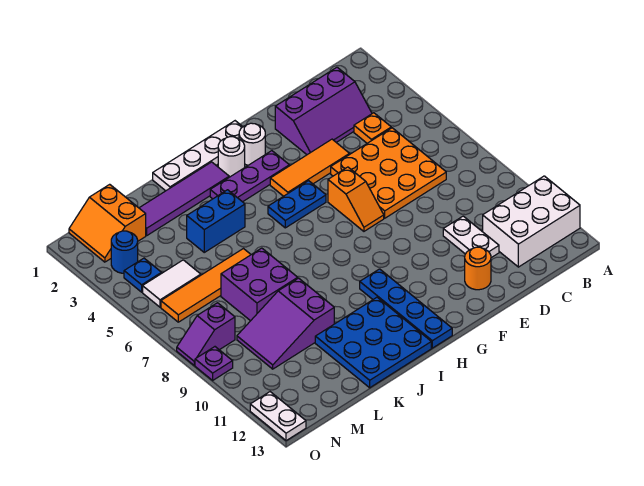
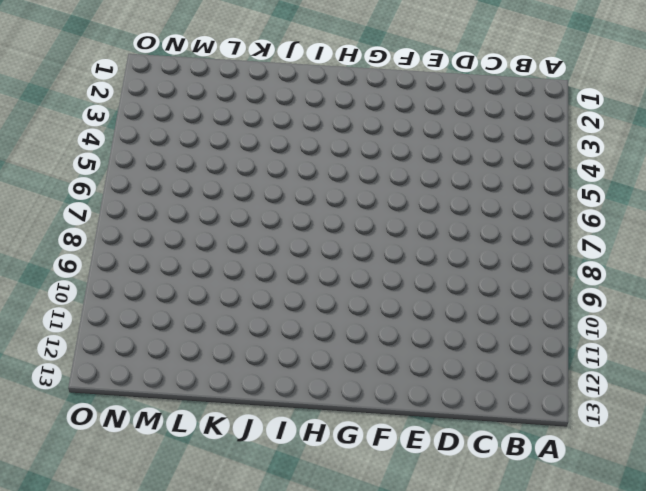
none -> white 2x3 brick [483,176,580,267]
none -> purple 2x3 slope [275,67,372,155]
none -> orange 1x1 plate [354,113,391,143]

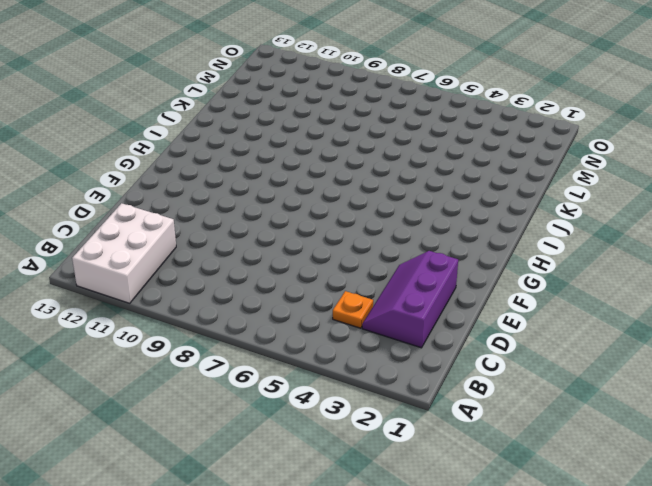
none -> orange 3x3 plate [331,128,446,218]
none -> white 1x2 plate [443,216,499,258]
none -> orange 1x3 tile [270,139,350,196]

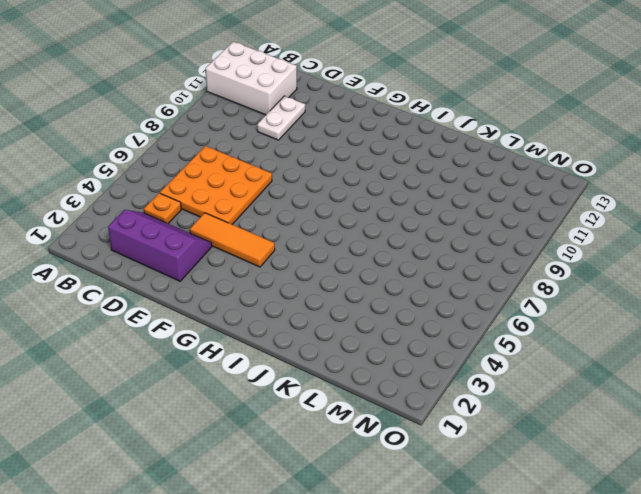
none -> orange 1x1 round brick [465,247,491,290]
none -> orange 1x2 slope [328,167,384,231]
none -> white 1x4 plate [153,121,243,191]

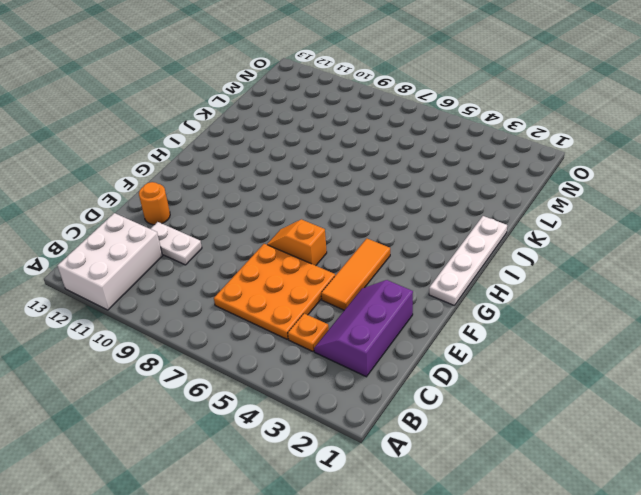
none -> white 1x1 round brick [239,123,265,165]
none -> purple 1x3 plate [210,151,289,202]
none -> blue 1x2 plate [268,181,326,228]

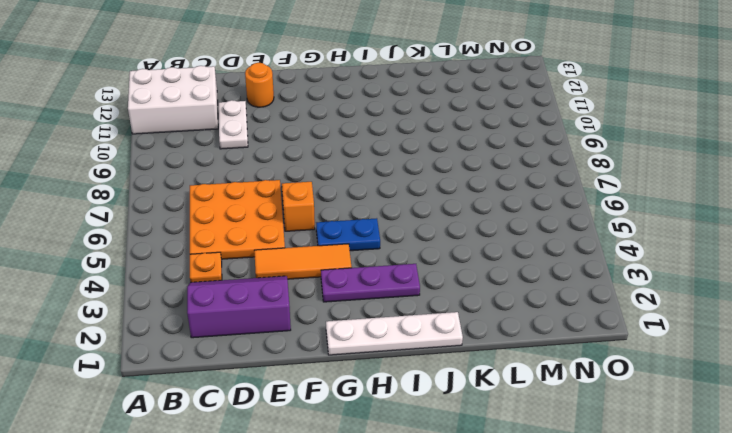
none -> white 1x1 round brick [239,123,265,165]
none -> white 1x1 round brick [218,137,245,177]
none -> blue 1x4 plate [360,269,452,348]

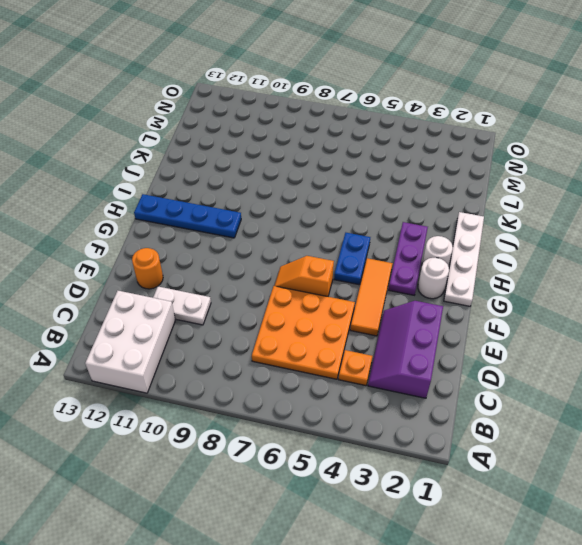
none -> purple 1x4 tile [139,162,229,236]
none -> blue 3x3 plate [315,297,431,388]
none -> blue 1x2 brick [187,190,245,252]

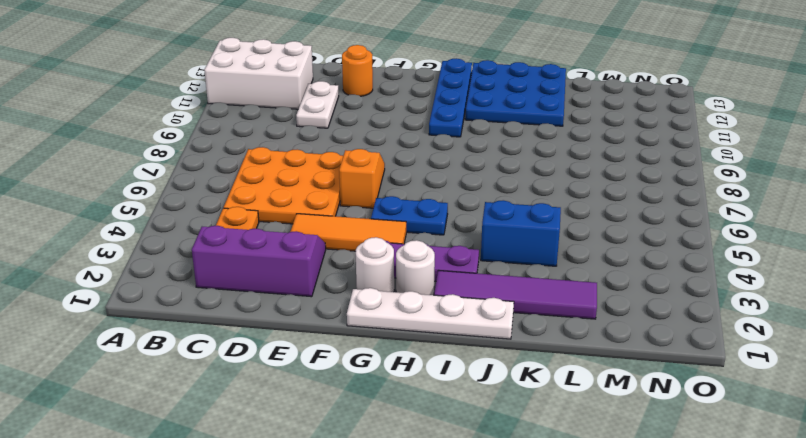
none -> orange 1x4 tile [161,249,251,322]
none -> purple 2x2 brick [221,248,298,321]
none -> purple 2x3 slope [237,278,334,369]

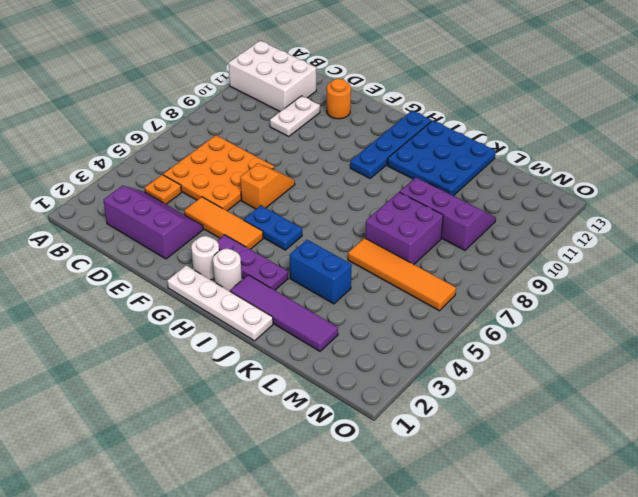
purple 2x3 slope [400,178,496,250] -> purple 2x3 slope turned to [237,278,334,369]
none -> orange 2x2 slope [69,184,146,262]
none -> white 1x2 tile [143,260,201,307]
none -> blue 1x1 round brick [111,231,138,273]

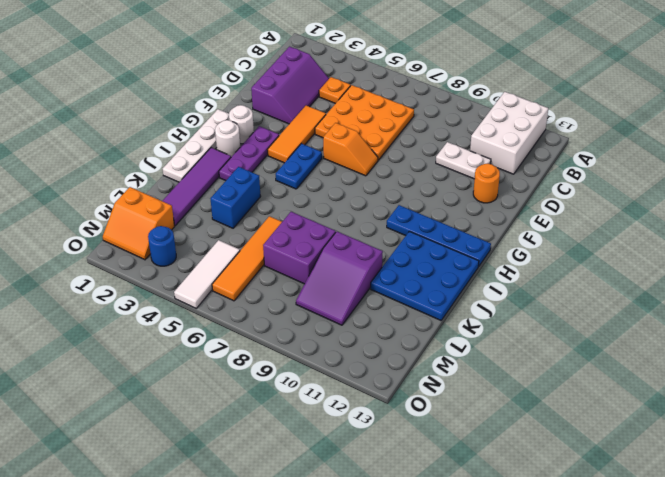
white 1x3 tile [174,240,240,308] -> white 1x2 tile [143,260,201,307]
none -> blue 1x1 plate [124,258,162,292]
none -> purple 1x2 slope [177,303,235,365]
none -> purple 1x1 plate [195,347,233,380]

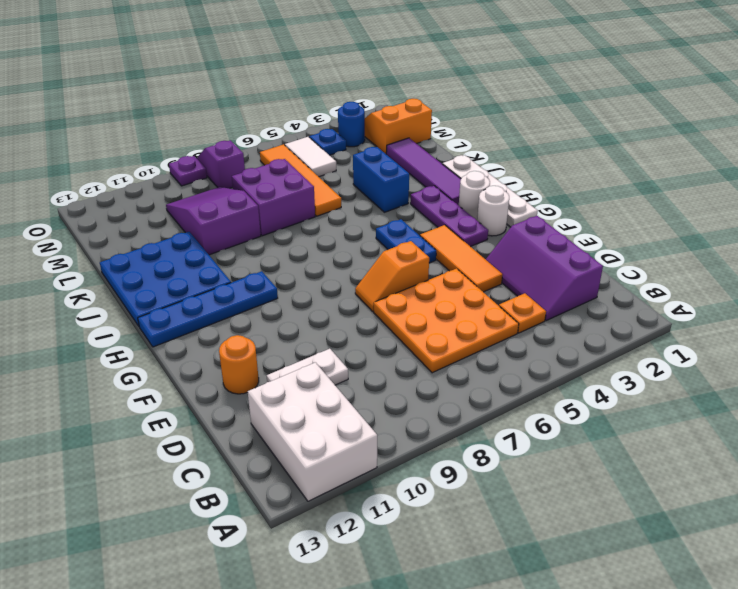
none -> white 1x2 plate [250,392,306,441]

